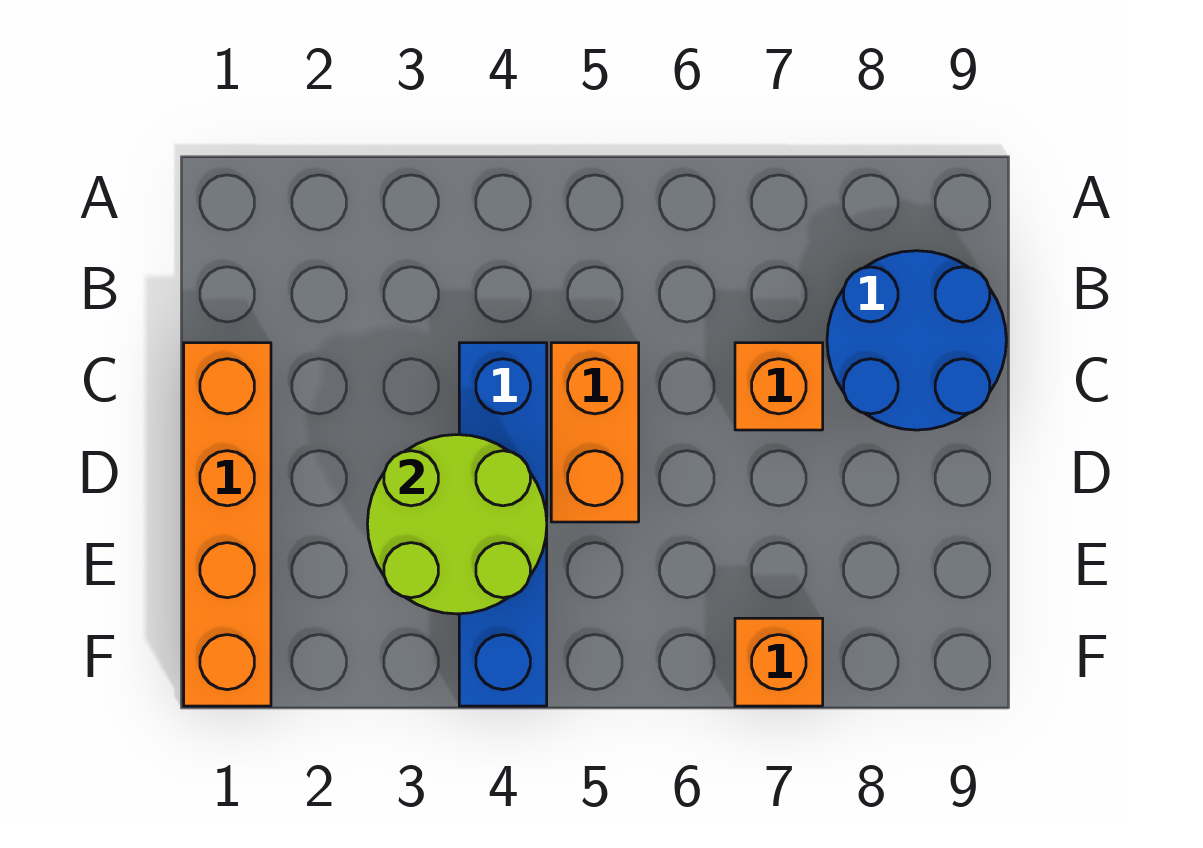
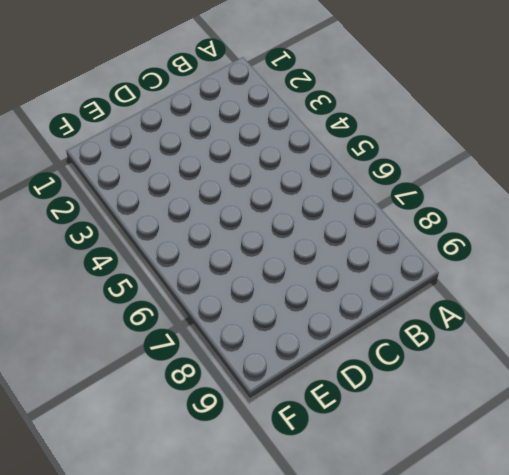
none -> blue 2x2 round brick [827,251,1006,430]
none -> orange 1x4 brick [184,343,271,706]

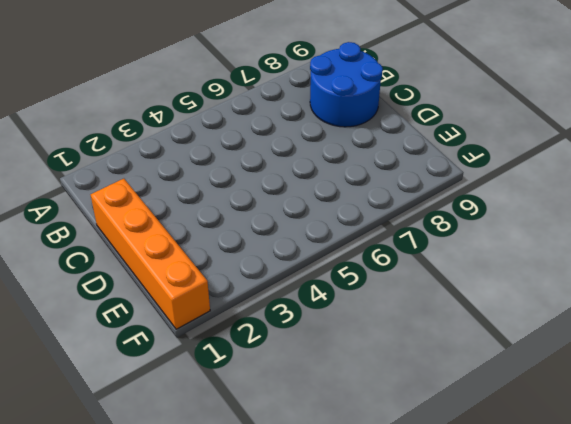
none -> blue 1x4 brick [459,343,547,706]
none -> orange 1x2 brick [551,343,639,522]

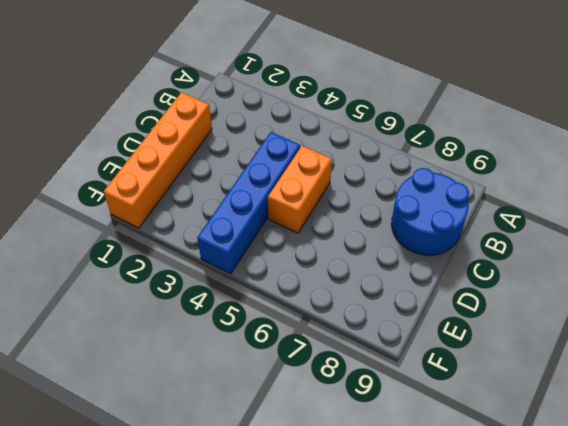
none -> orange 1x1 brick [735,343,823,430]
none -> orange 1x1 brick [735,618,823,706]

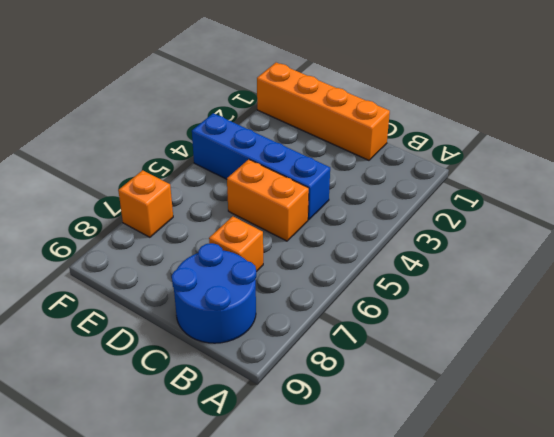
none -> lime 2x2 round brick [367,435,547,614]

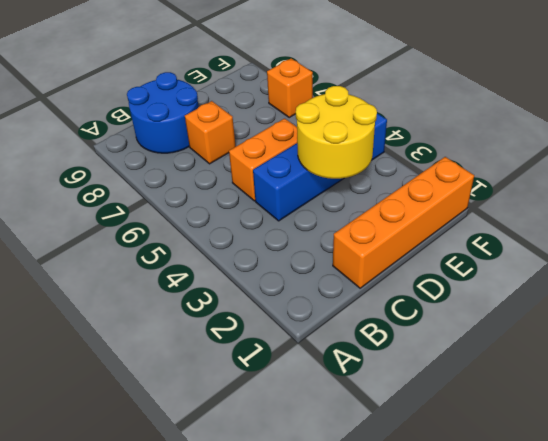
yellow 2x2 round brick [296,86,377,179] -> lime 2x2 round brick [367,435,547,614]

